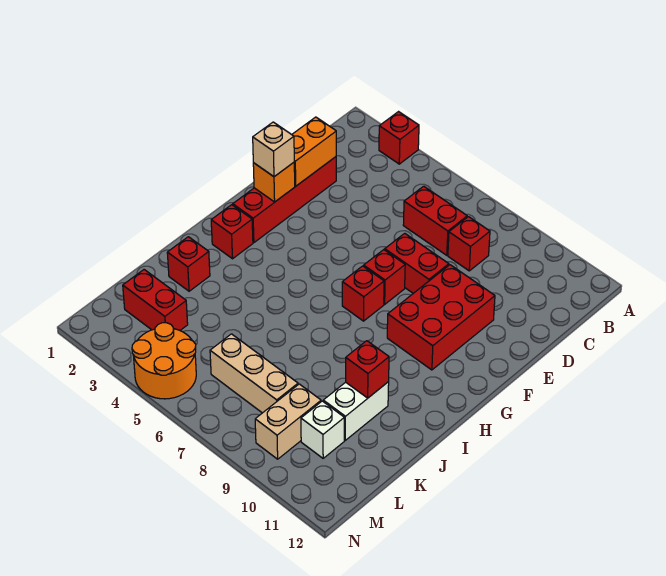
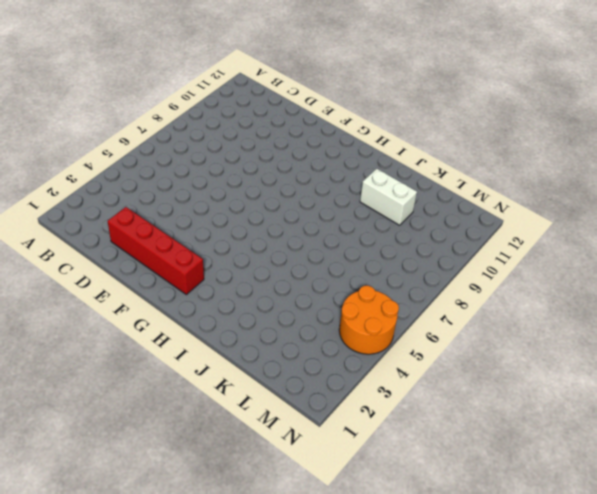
none -> red 1x1 brick [379,112,419,164]
none -> red 1x2 brick [403,186,467,255]
none -> red 1x1 brick [448,217,490,271]

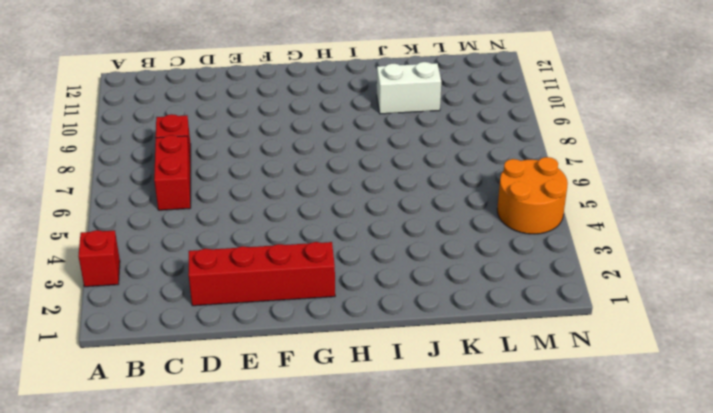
none -> red 1x2 brick [385,233,449,293]
none -> red 2x3 brick [387,265,495,370]
none -> red 1x1 brick [364,250,405,304]

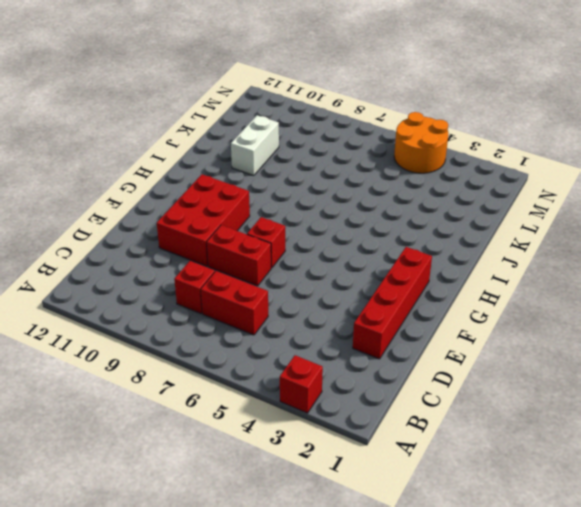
none -> red 1x1 brick [342,266,384,321]
none -> red 1x1 brick [211,205,253,259]
none -> red 1x1 brick [167,237,210,291]

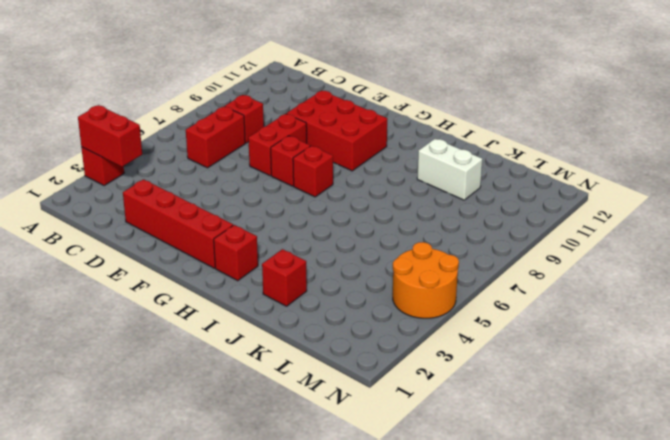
red 1x2 brick [78,105,142,167] -> red 1x2 brick turned to [123,270,188,330]
none -> tan 1x3 brick [210,334,298,413]
none -> tan 1x2 brick [255,384,321,459]
none -> white 1x1 brick [301,401,344,458]

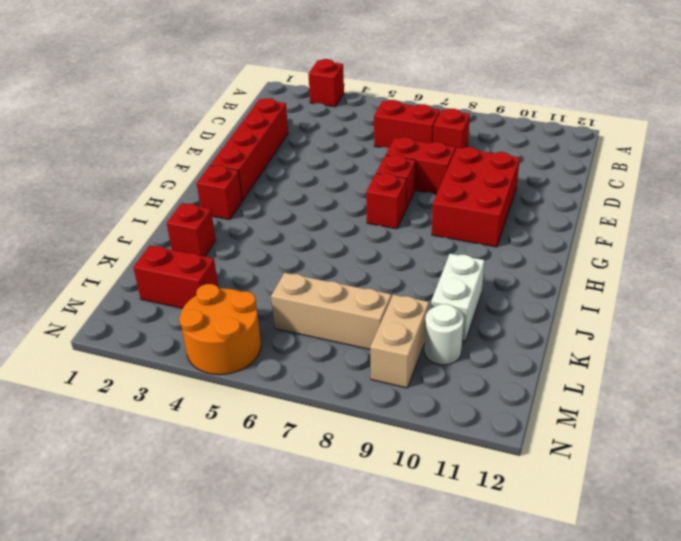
white 1x1 round brick [424,304,464,365] -> white 1x1 brick [301,401,344,458]
none -> orange 1x2 brick [292,117,336,186]
none -> orange 1x1 brick [253,163,295,202]
none -> red 1x1 brick [346,341,389,398]

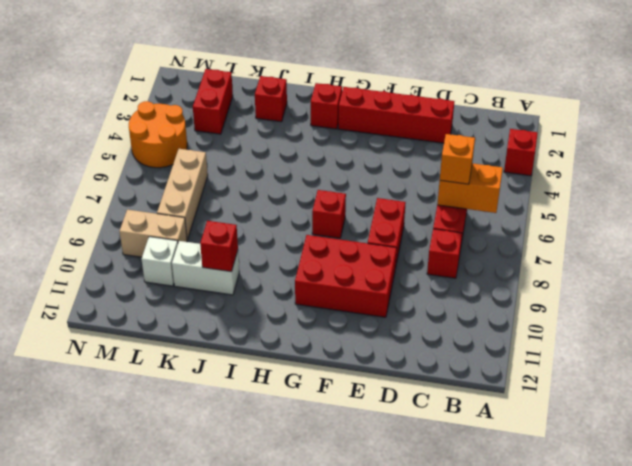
orange 1x2 brick [437,163,503,213] -> orange 1x2 brick moved to [292,117,336,186]
orange 1x1 brick [440,134,475,184] -> orange 1x1 brick moved to [253,163,295,202]
none -> red 1x1 brick [364,250,405,304]
none -> tan 1x1 brick [253,122,294,177]

